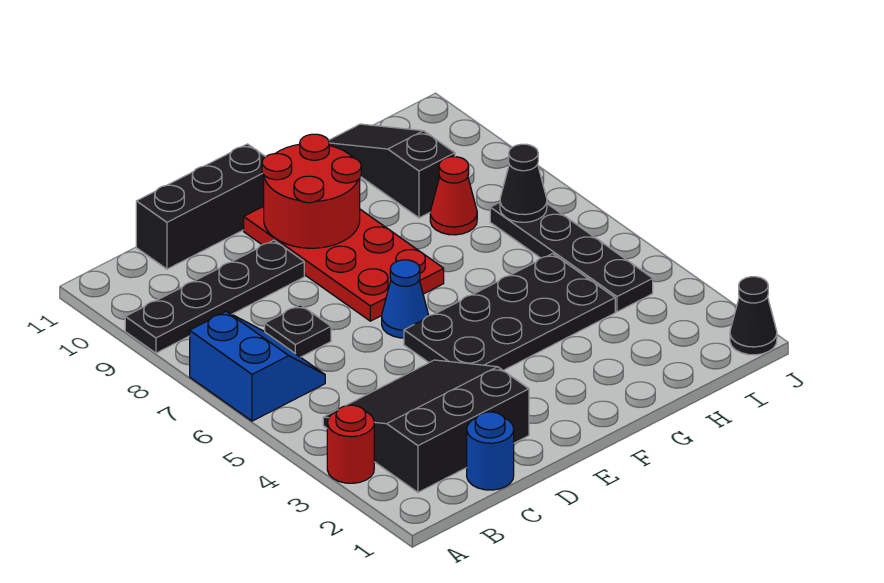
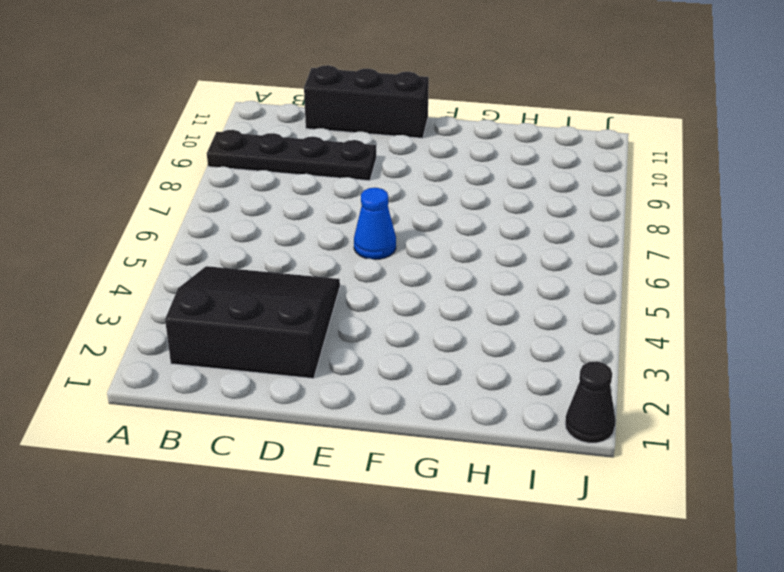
none -> red 1x1 round brick [327,405,374,483]
none -> blue 2x2 slope [190,312,325,421]
none -> blue 1x1 round brick [467,412,514,490]

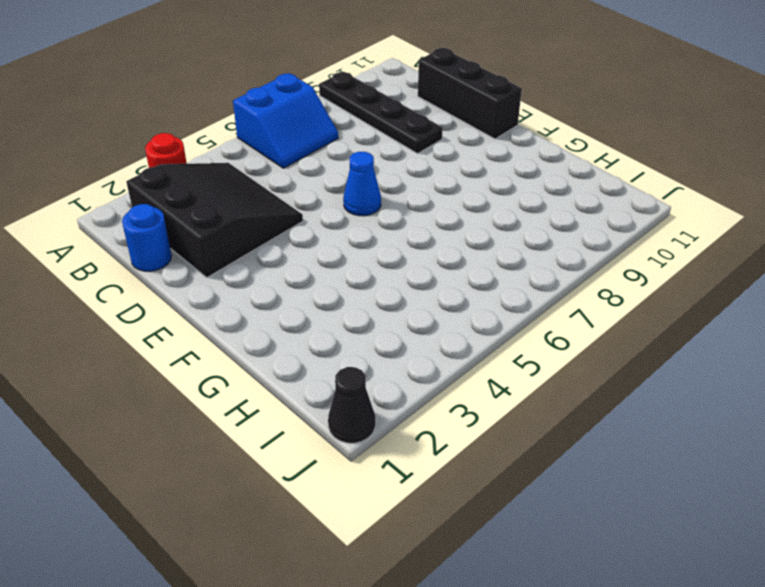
none -> black 1x1 plate [265,305,331,357]
none -> black 2x4 plate [404,254,615,371]
none -> red 2x4 plate [244,206,444,321]

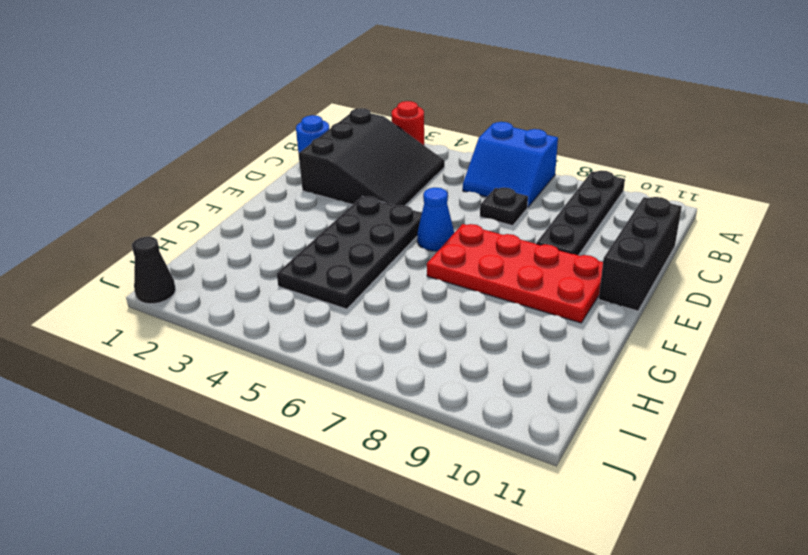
none -> red 1x1 cone [430,157,477,235]
none -> black 1x3 slope [329,124,455,218]
none -> black 1x4 plate [490,202,653,312]

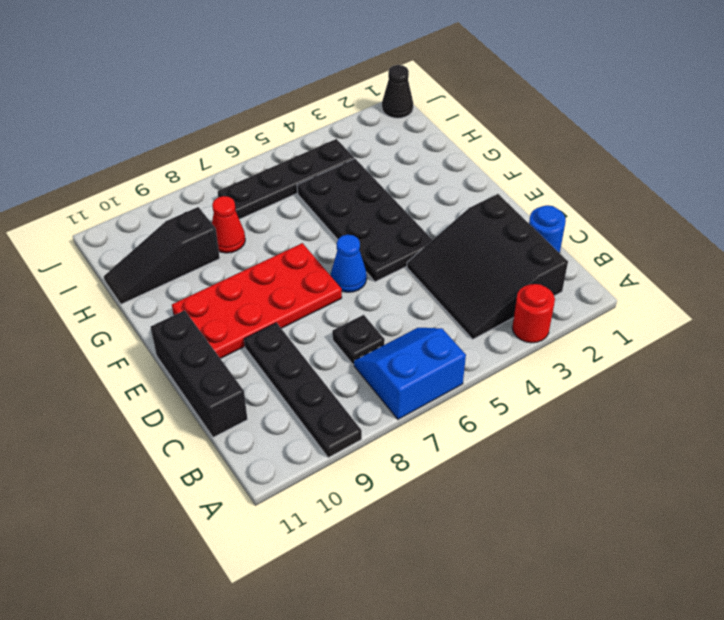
none -> red 2x2 round brick [262,134,361,248]
none -> black 1x1 cone [500,144,547,222]

